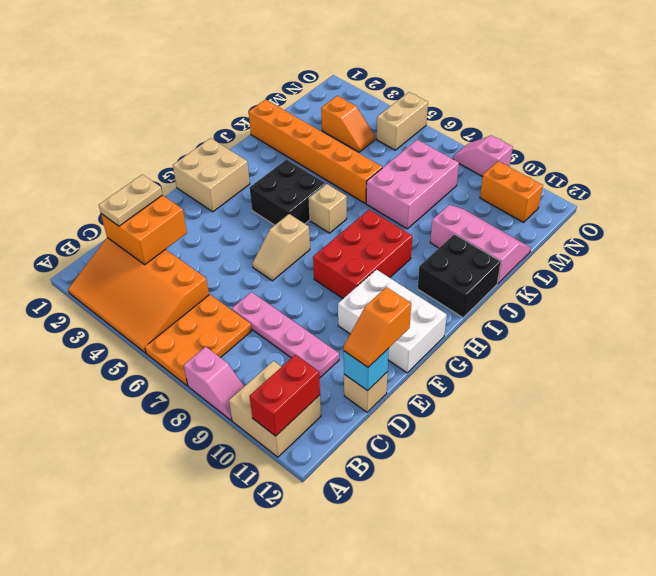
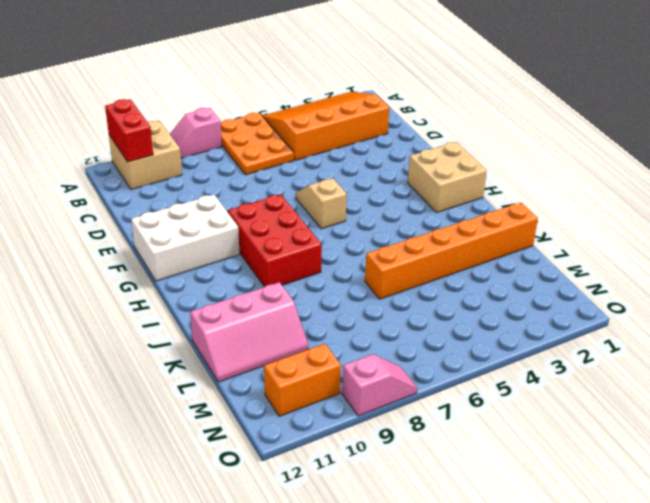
none -> pink 1x4 plate [232,292,339,378]
none -> tan 1x1 brick [344,372,388,412]
none -> black 2x2 brick [250,160,326,225]

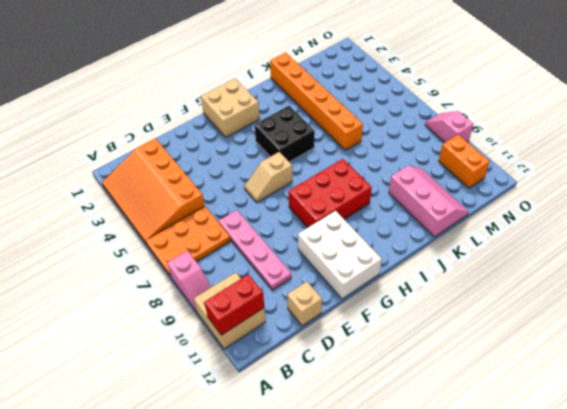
none -> tan 1x1 brick [309,184,347,233]
none -> black 2x2 brick [418,234,501,318]
none -> pink 2x3 brick [366,140,459,229]

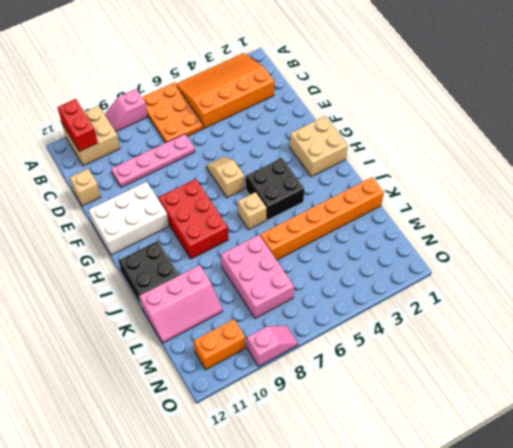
none -> orange 1x2 slope [321,96,375,152]
none -> tan 1x2 brick [377,92,428,150]
none -> orange 2x2 brick [101,195,187,265]

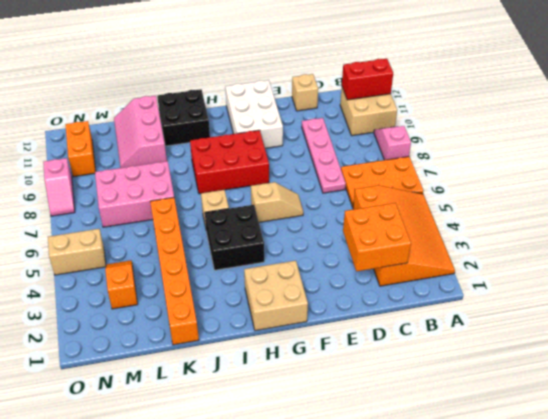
none -> cyan 1x1 brick [344,348,389,391]
none -> tan 1x2 plate [99,174,162,226]
none -> orange 1x2 slope [344,287,411,367]

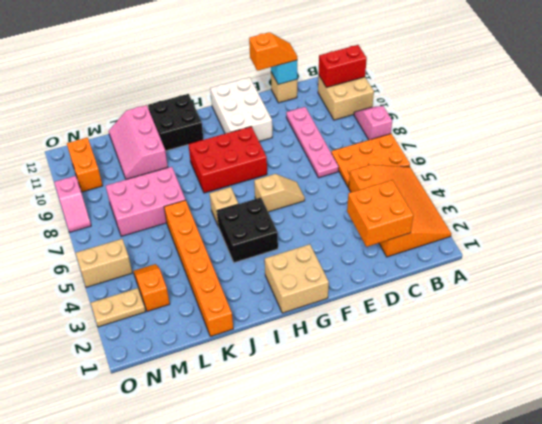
tan 1x2 plate [91,288,146,327] -> tan 1x2 plate moved to [99,174,162,226]

